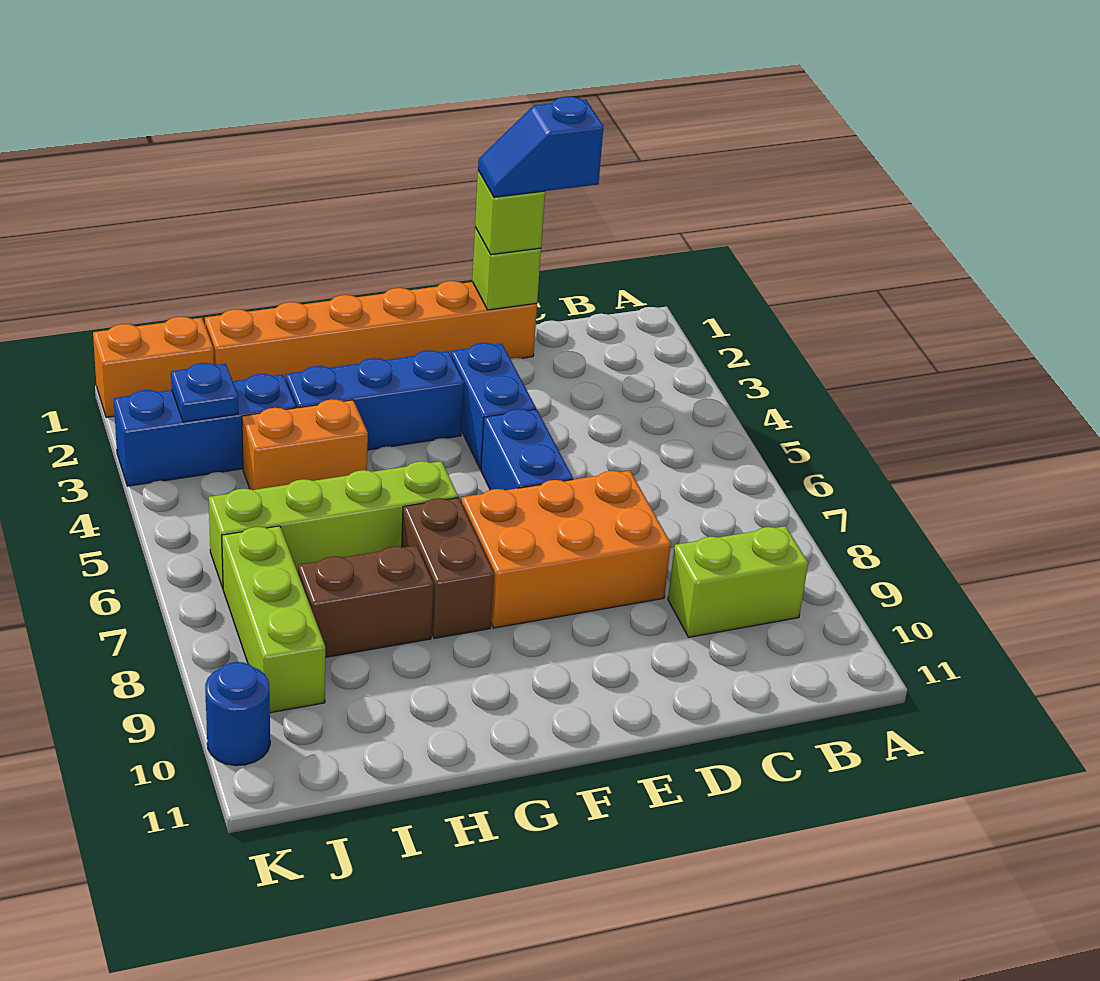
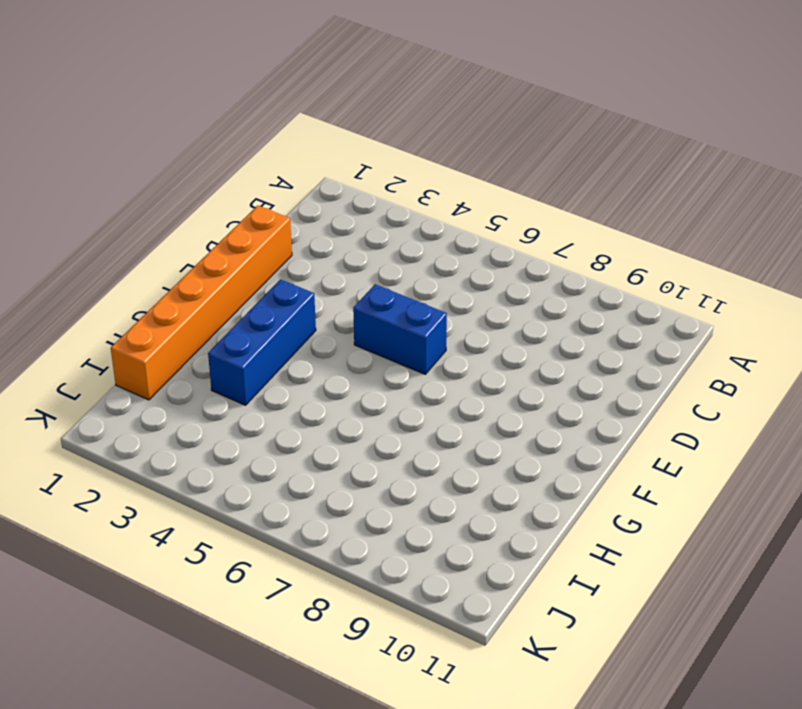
none -> lime 1x2 brick [668,526,808,637]
none -> orange 2x3 brick [461,471,671,628]
none -> blue 1x2 brick [451,343,536,470]

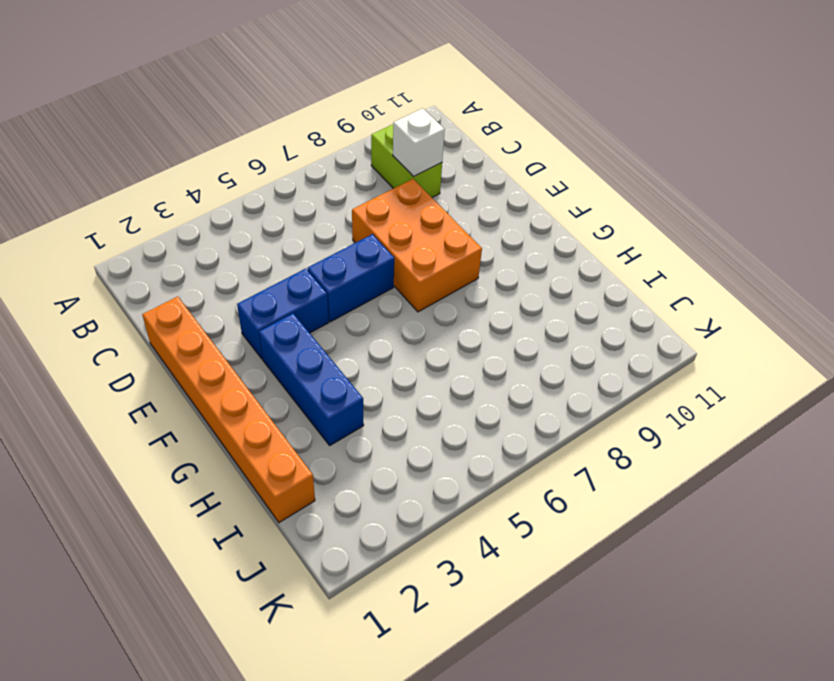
white 1x1 brick [393,109,445,177] -> none
none -> lime 1x4 brick [209,461,458,588]
none -> brown 1x2 brick [402,498,494,638]
none -> orange 1x2 brick [242,399,368,490]

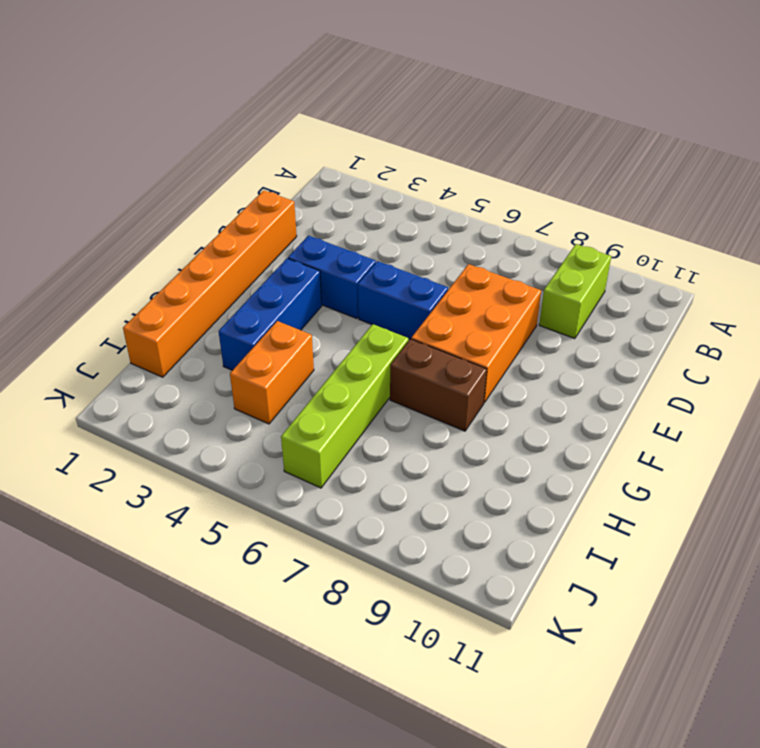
none -> brown 1x2 brick [298,545,433,657]
none -> blue 1x3 brick [114,374,296,486]
none -> orange 1x2 brick [93,317,214,417]

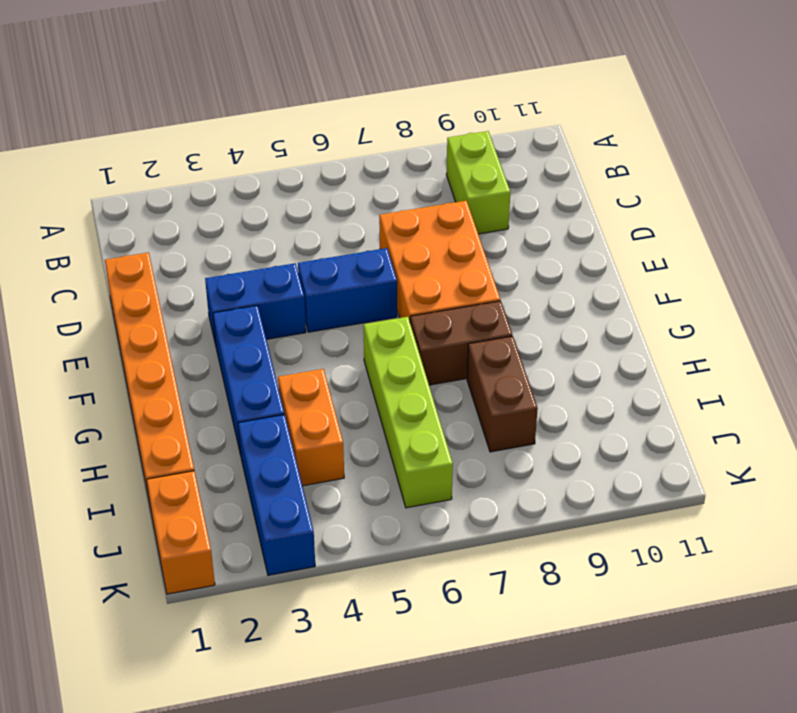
none -> lime 1x3 brick [222,526,325,713]
none -> blue 1x1 round brick [205,662,270,766]
none -> lime 1x1 brick [472,227,541,310]

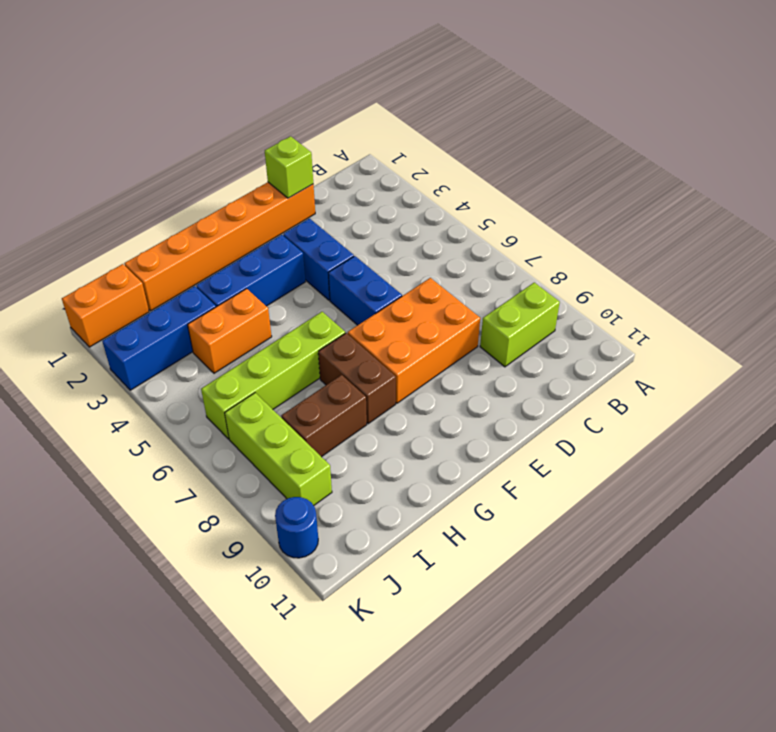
none -> blue 1x1 plate [171,363,238,422]
none -> lime 1x1 brick [475,171,545,255]
none -> blue 1x2 slope [478,97,604,197]

